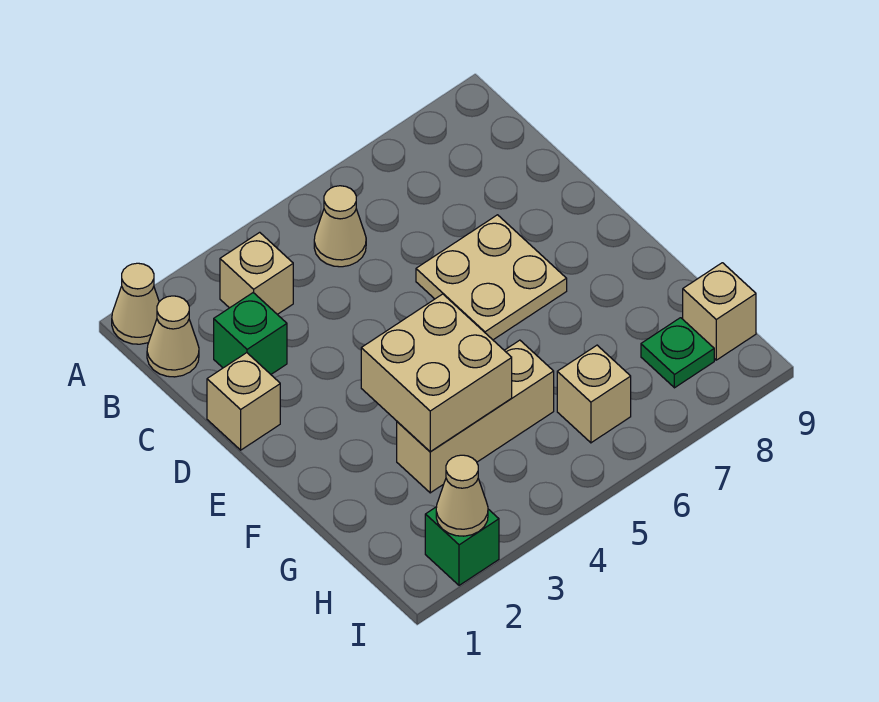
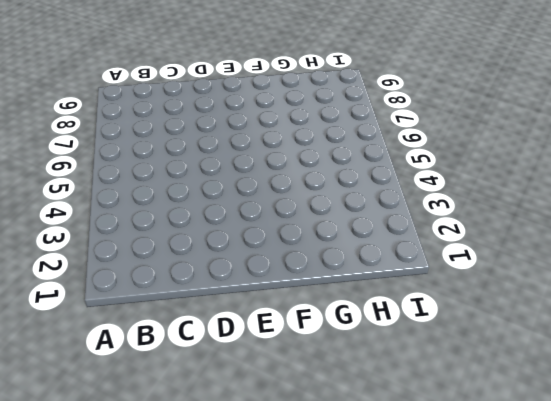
none -> tan 1x1 cone [112,263,159,344]
none -> tan 1x1 cone [147,296,199,377]
none -> tan 1x1 brick [220,232,293,314]

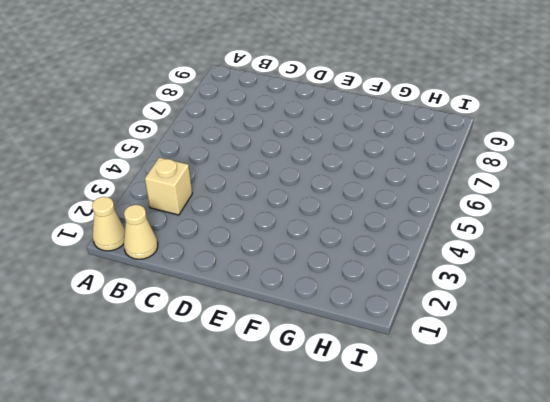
none -> tan 1x1 cone [314,186,366,267]
none -> green 1x1 brick [214,293,287,374]
none -> tan 1x1 brick [207,353,280,450]

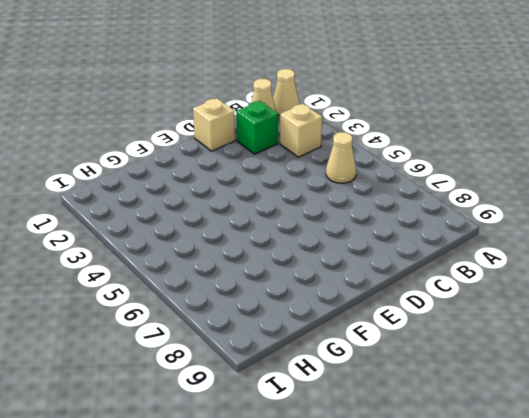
none -> tan 2x2 plate [416,215,567,340]
none -> tan 1x3 brick [397,340,554,493]
none -> tan 1x1 brick [557,345,631,443]

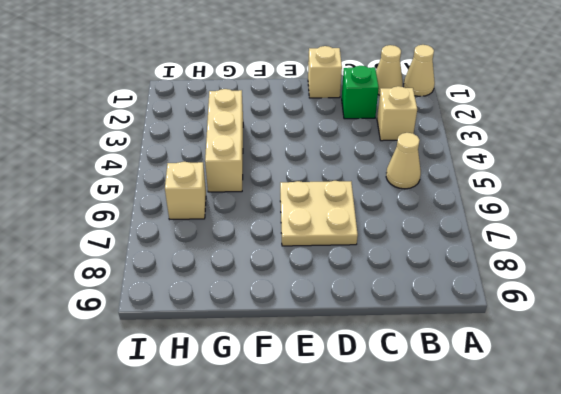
none -> green 1x1 plate [641,318,714,388]
none -> tan 1x1 brick [683,263,756,360]
none -> green 1x1 brick [425,507,499,585]

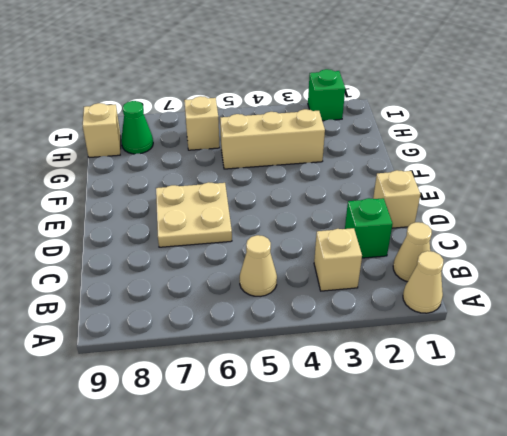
green 1x1 cone [121,101,153,154] -> green 1x1 plate [641,318,714,388]
none -> tan 2x2 brick [361,294,512,452]
none -> tan 1x1 cone [436,455,488,536]

